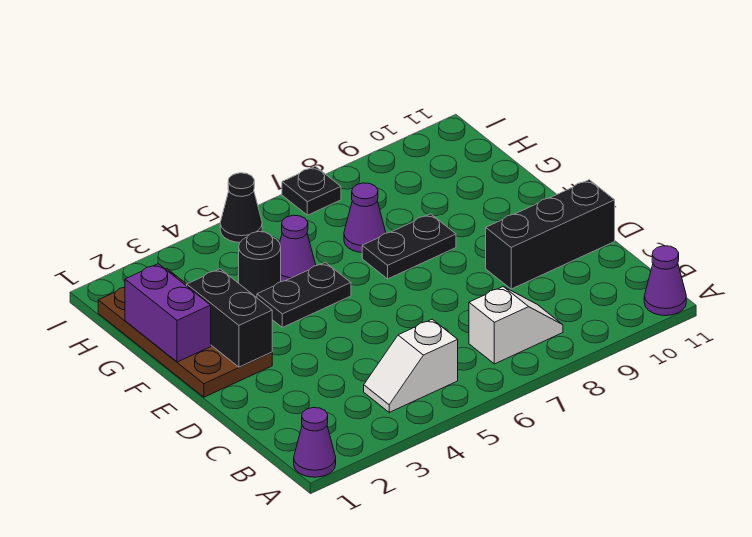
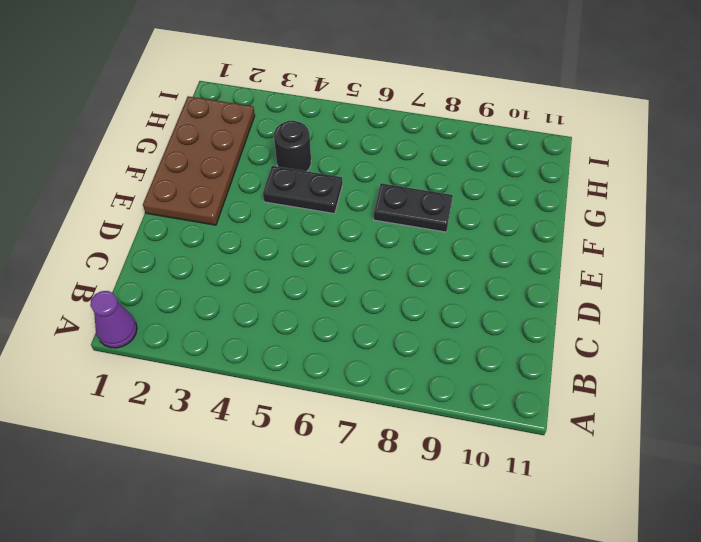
none -> purple 1x1 cone [644,246,686,316]
none -> white 1x2 slope [364,319,458,412]
none -> white 1x2 slope [469,287,563,364]

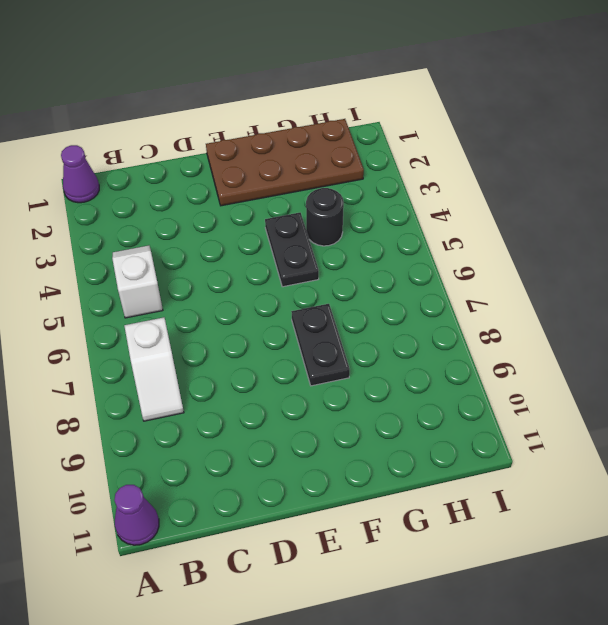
none -> black 1x3 brick [486,180,615,289]
none -> purple 1x1 cone [280,215,316,282]
none -> purple 1x1 cone [344,183,386,252]

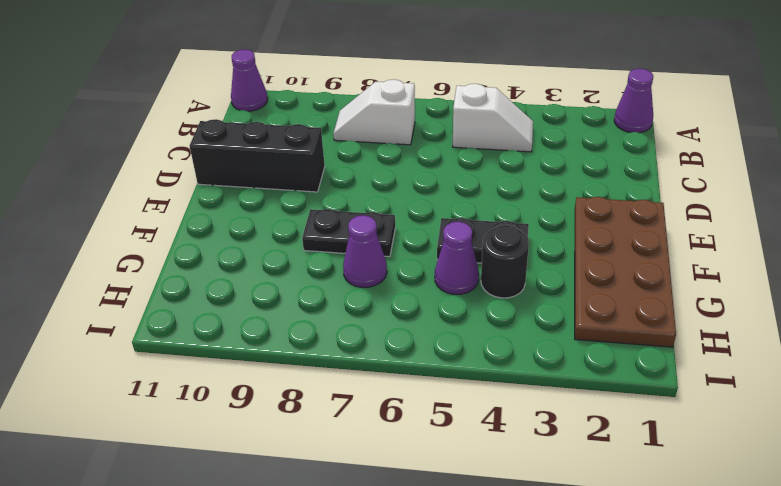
none -> black 1x1 cone [220,173,262,242]
none -> black 1x1 plate [282,166,341,215]
none -> black 1x2 brick [187,269,272,367]

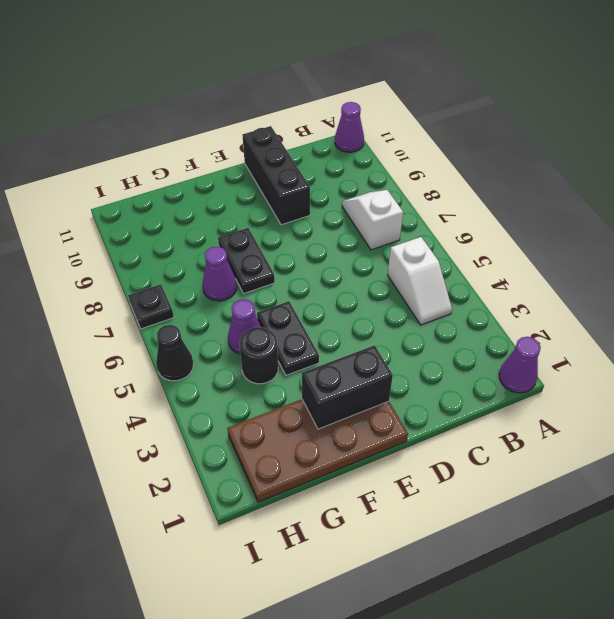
none -> purple 1x2 brick [125,264,211,362]

